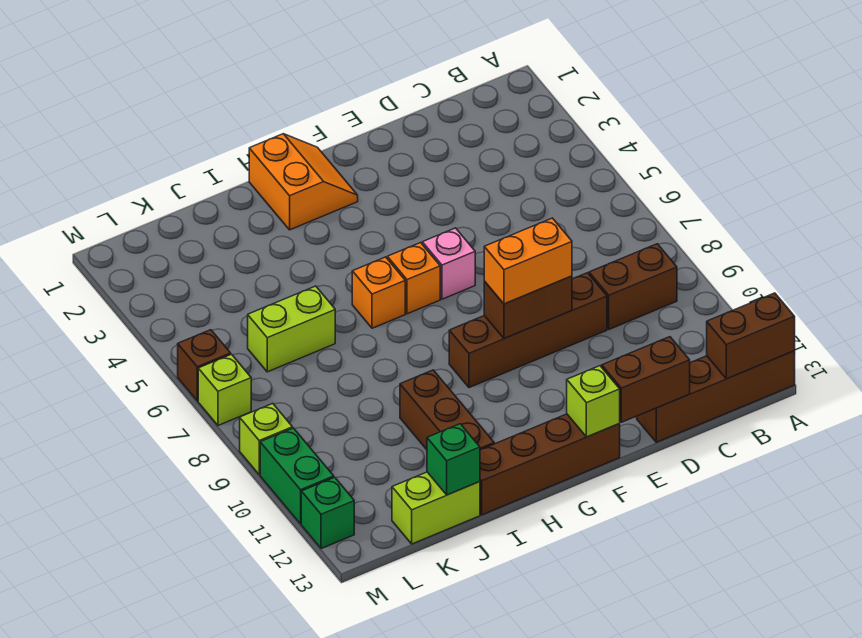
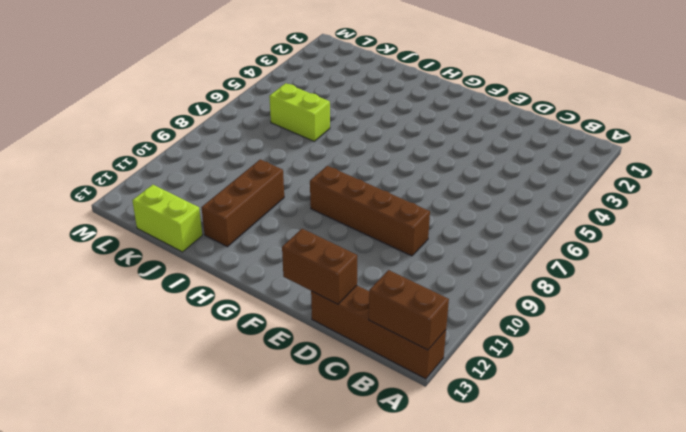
none -> brown 1x2 brick [589,244,677,329]
none -> pink 1x1 brick [422,228,475,299]
none -> brown 1x4 brick [480,414,620,515]

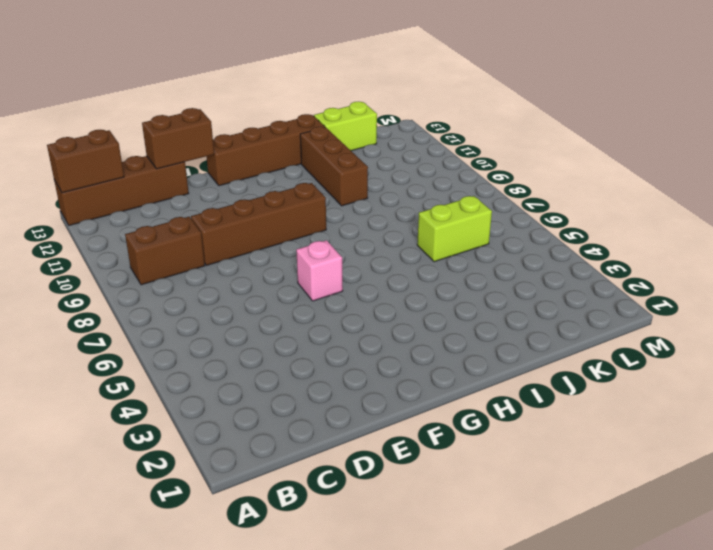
none -> orange 2x2 slope [249,134,358,230]
none -> orange 1x1 brick [387,243,440,314]
none -> orange 1x1 brick [352,257,405,328]

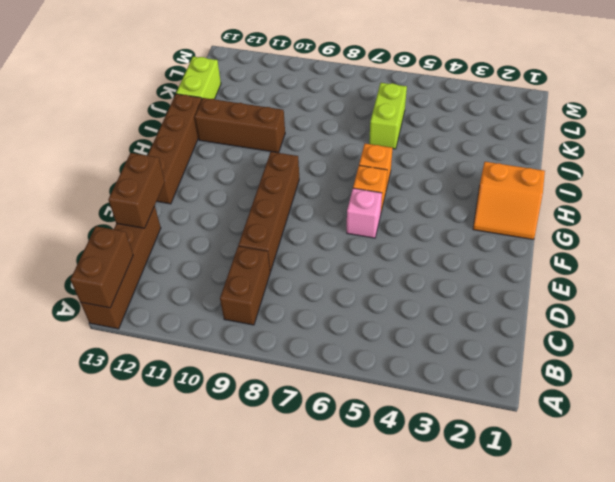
none -> brown 1x1 brick [178,330,231,401]
none -> lime 1x1 brick [198,354,251,425]
none -> lime 1x1 brick [240,404,293,475]

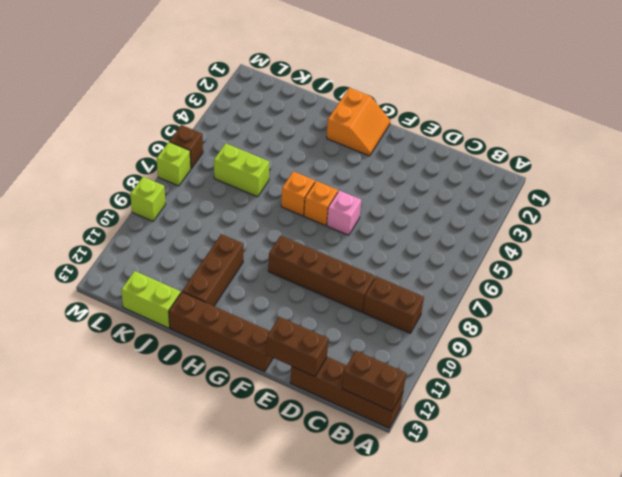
none -> green 1x2 brick [260,428,334,524]
none -> green 1x1 brick [301,477,354,549]
none -> brown 1x2 brick [484,276,572,339]

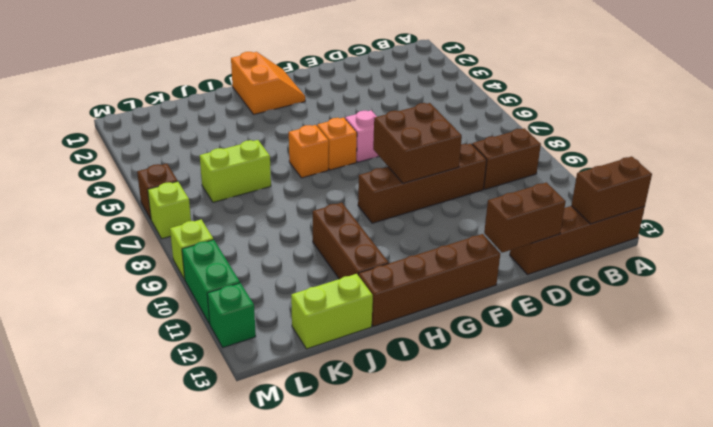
brown 2x2 brick [373,103,462,183] -> brown 1x2 brick [484,276,572,339]
none -> lime 1x1 brick [567,366,620,437]
none -> green 1x1 brick [427,424,480,495]
none -> orange 1x2 brick [484,218,572,304]

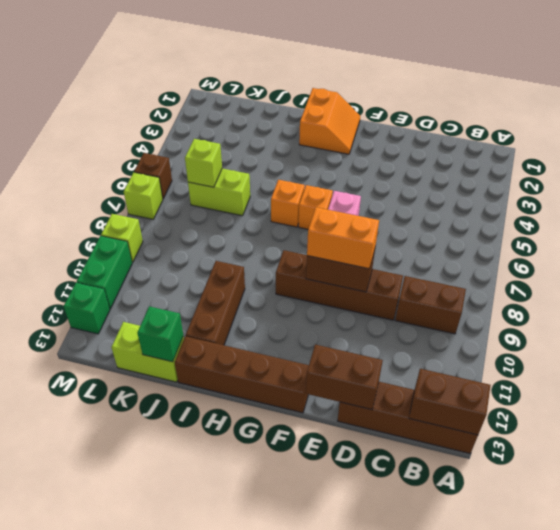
lime 1x1 brick [185,139,222,187] -> lime 1x1 brick moved to [567,366,620,437]

